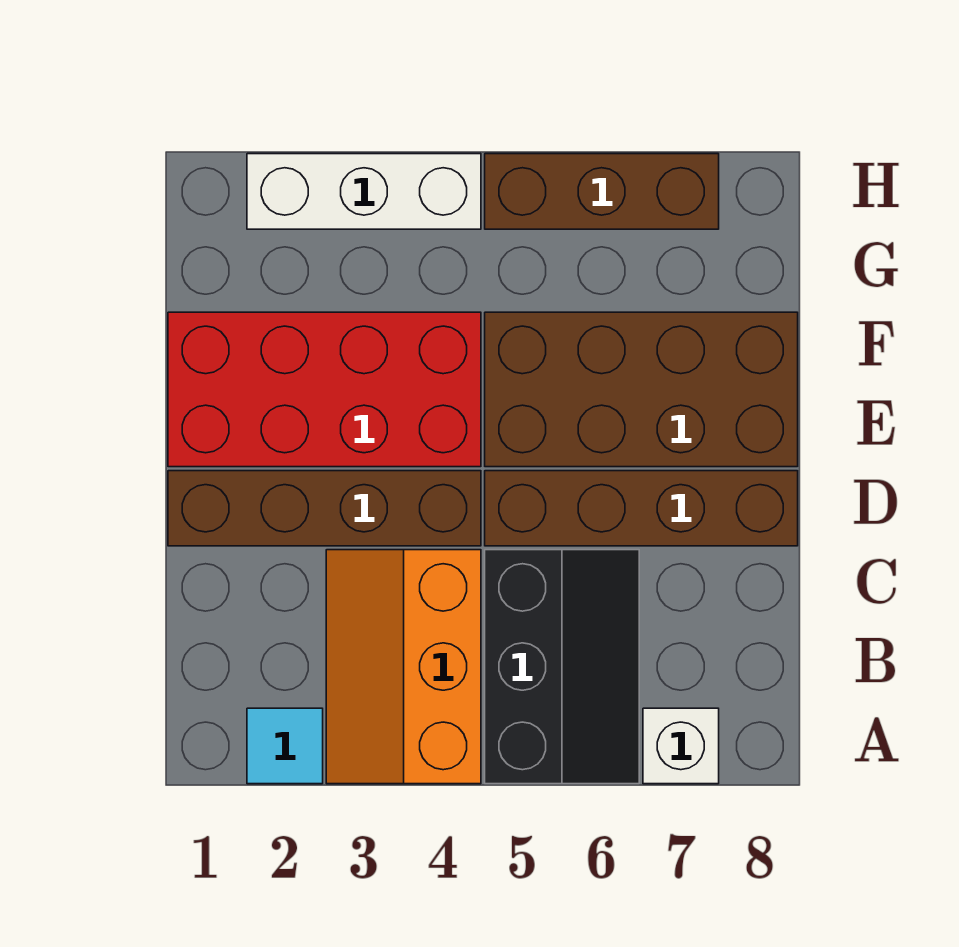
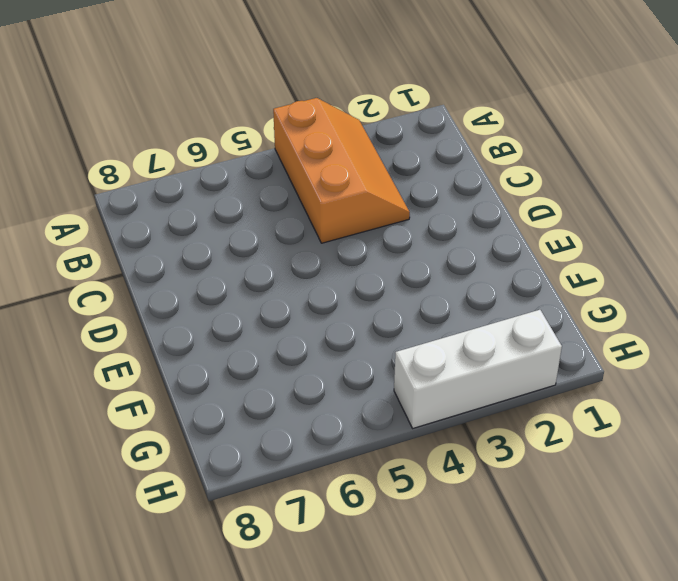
none -> cyan 1x1 tile [247,708,323,784]
none -> black 2x3 slope [485,550,639,784]

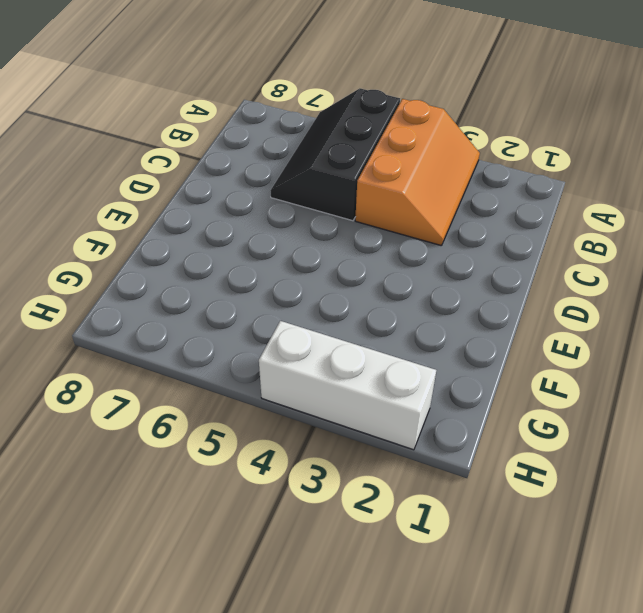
none -> cyan 1x1 tile [247,708,323,784]
none -> white 1x1 brick [643,708,719,784]

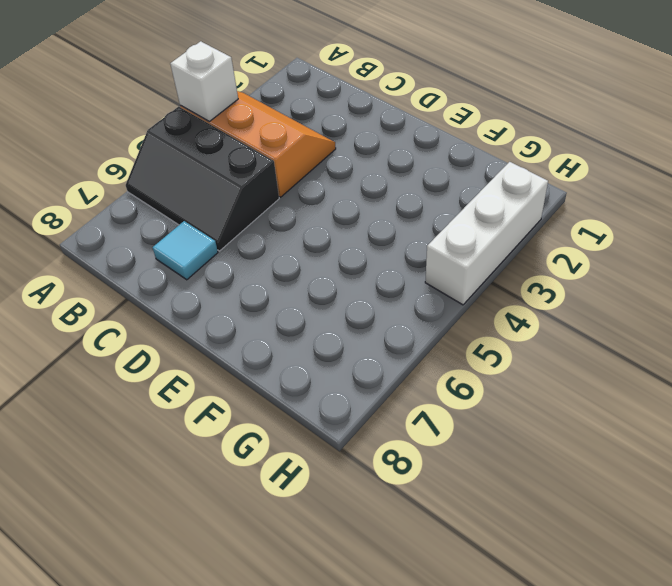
white 1x1 brick [170,41,238,121] -> white 1x1 brick moved to [643,708,719,784]
cyan 1x1 tile [153,221,218,280] -> cyan 1x1 tile moved to [247,708,323,784]
none -> brown 1x4 brick [168,471,481,546]
none -> brown 1x4 brick [485,471,798,546]

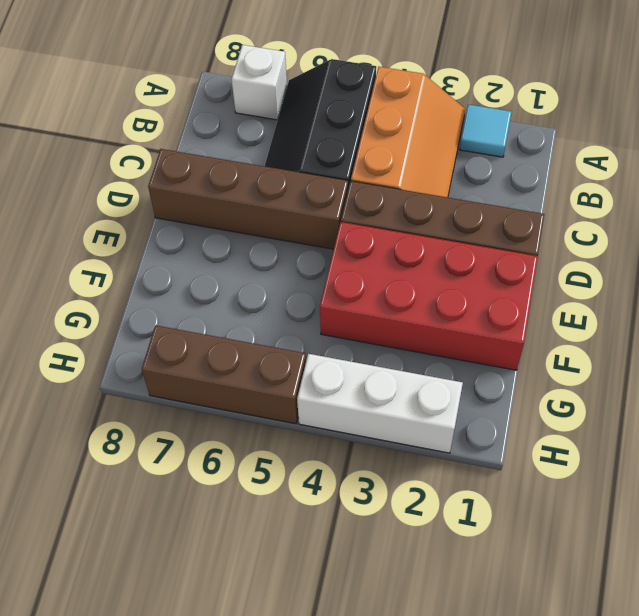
none -> brown 2x4 brick [485,312,798,467]

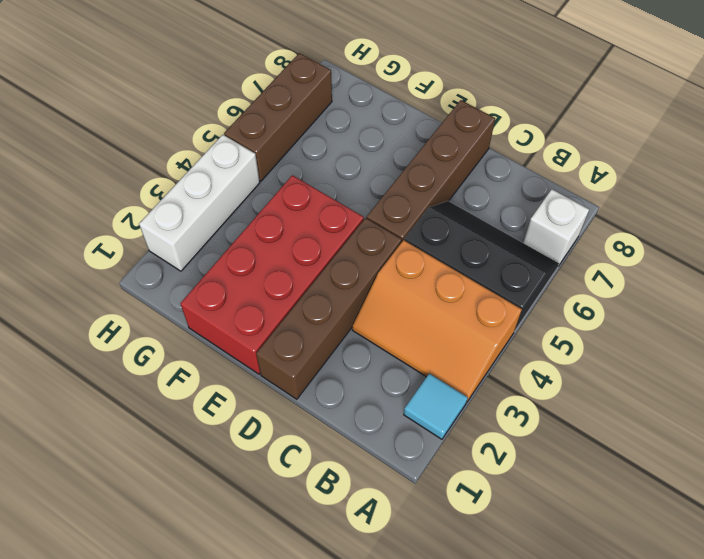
none -> brown 2x4 brick [485,312,798,467]

